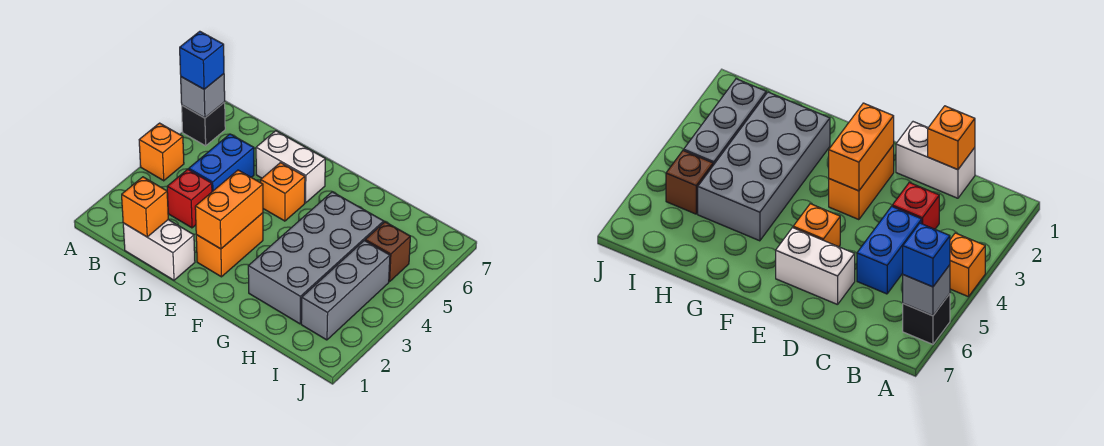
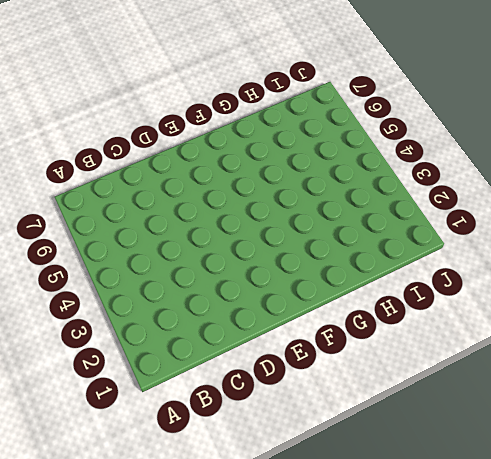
none -> orange 1x1 brick [139,123,184,181]
none -> black 1x1 brick [182,102,225,146]
none -> white 1x2 brick [123,220,195,280]

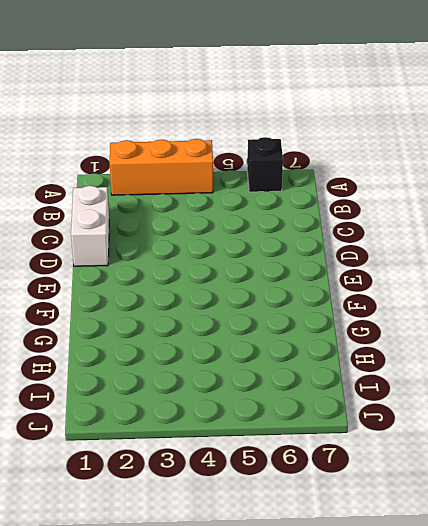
orange 1x3 brick [110,139,213,195] -> orange 1x1 brick [139,123,184,181]
none -> red 1x1 brick [167,169,212,228]
none -> blue 1x2 brick [189,134,254,192]
none -> white 1x2 brick [256,131,325,203]

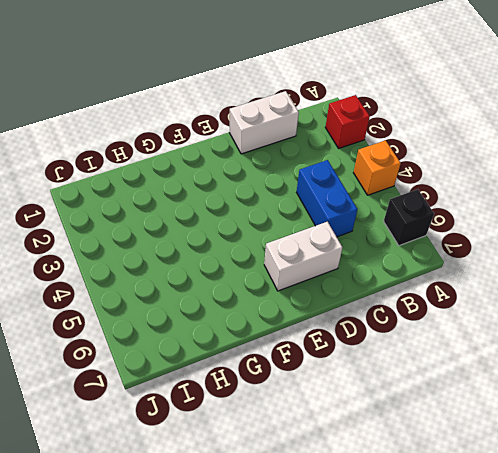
red 1x1 brick [325,95,370,148] -> red 1x1 brick moved to [167,169,212,228]
none -> orange 1x2 brick [196,213,263,277]
none -> orange 1x1 brick [261,163,305,221]
none -> grey 2x4 brick [248,192,384,324]

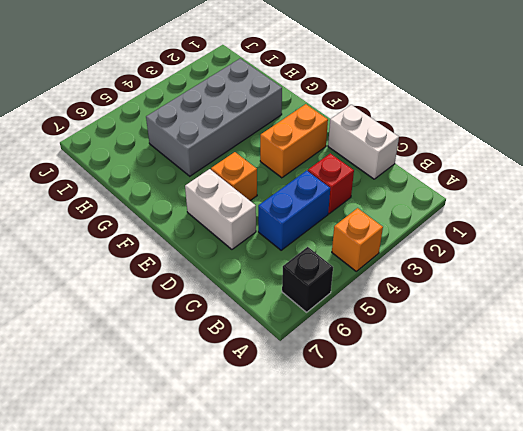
none -> grey 1x3 brick [301,241,390,340]
none -> brown 1x1 brick [365,222,410,282]
none -> grey 1x1 brick [181,74,225,118]

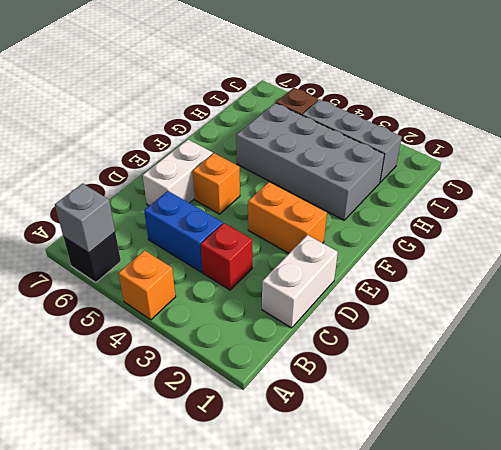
none -> orange 1x1 brick [122,177,168,237]
none -> orange 1x2 brick [195,170,263,249]
none -> blue 1x1 brick [180,31,224,89]

